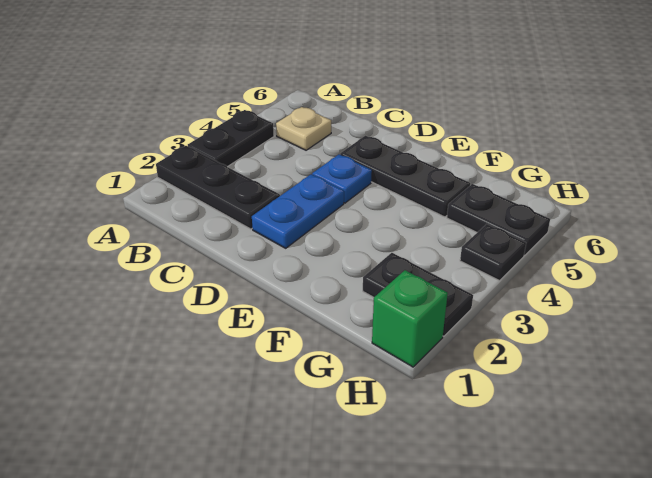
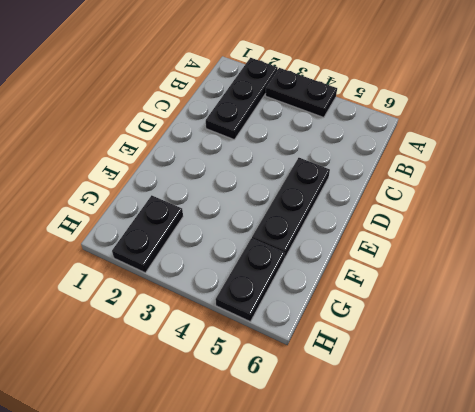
none -> tan 1x1 plate [276,107,331,150]
none -> blue 1x2 plate [252,174,344,248]

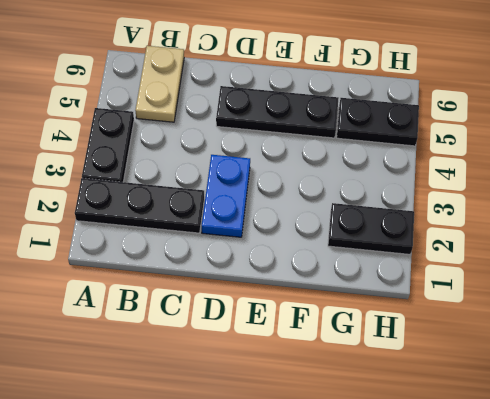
tan 1x2 plate [135,46,184,122] -> tan 1x1 plate [276,107,331,150]
none -> blue 1x1 plate [312,154,372,203]
none -> green 1x1 brick [372,270,448,367]

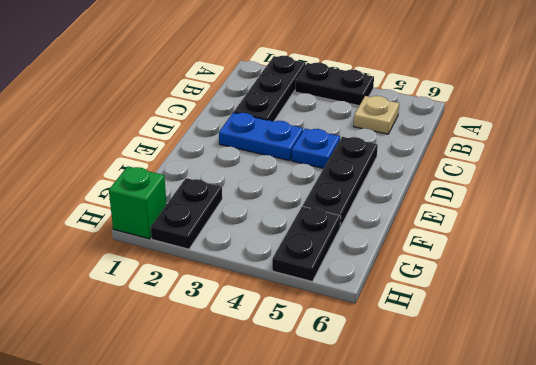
none -> black 1x1 plate [460,224,526,281]

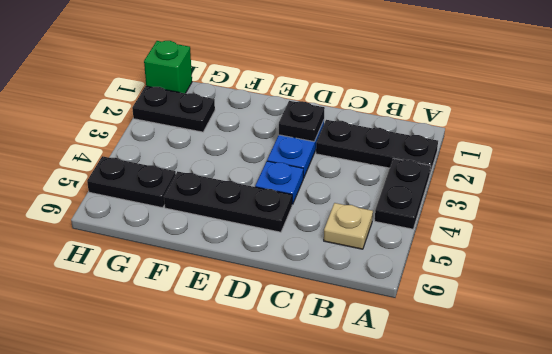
black 1x1 plate [279,101,325,142] -> black 1x1 plate moved to [460,224,526,281]

